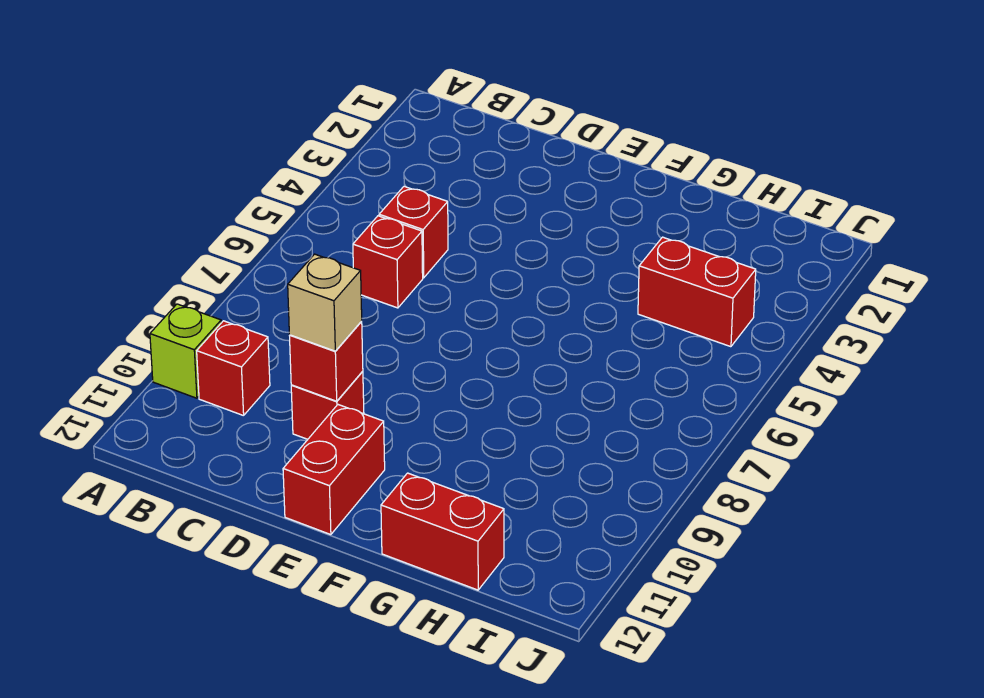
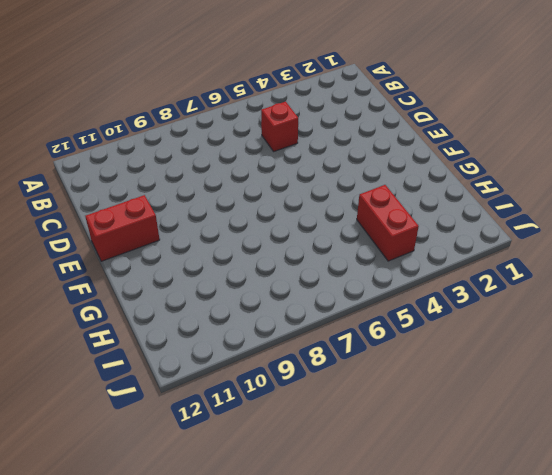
none -> lime 1x1 brick [150,304,221,398]
none -> red 1x1 brick [197,321,270,416]

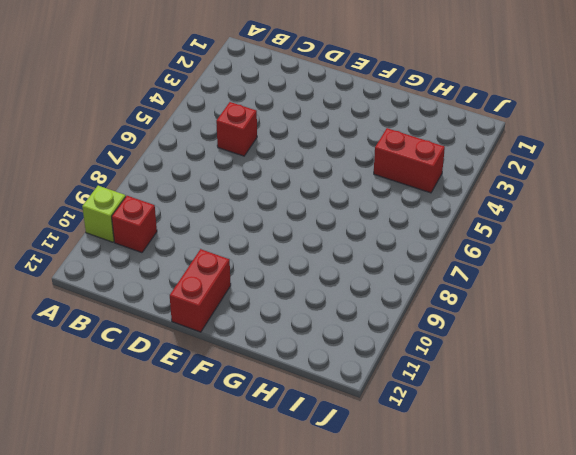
none -> red 1x1 brick [353,216,423,308]
none -> red 1x1 brick [291,371,364,439]

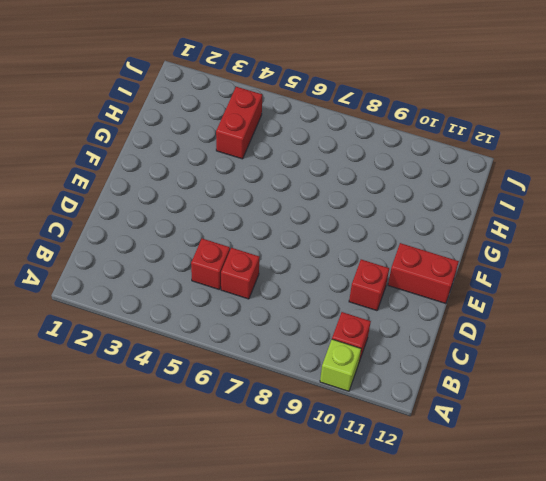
none -> red 1x2 brick [381,473,504,590]
none -> red 1x1 brick [289,322,363,401]

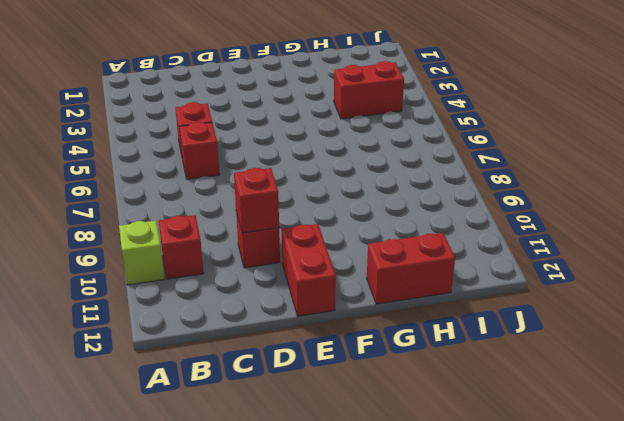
none -> tan 1x1 brick [288,254,362,351]

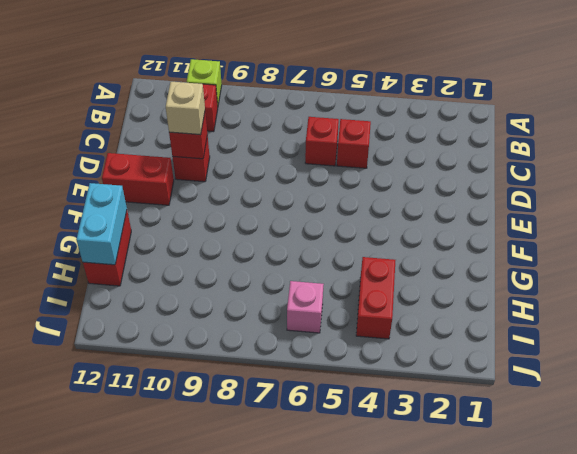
cyan 1x2 brick [76,183,127,265] -> none
pink 1x1 brick [287,281,324,333] -> none

